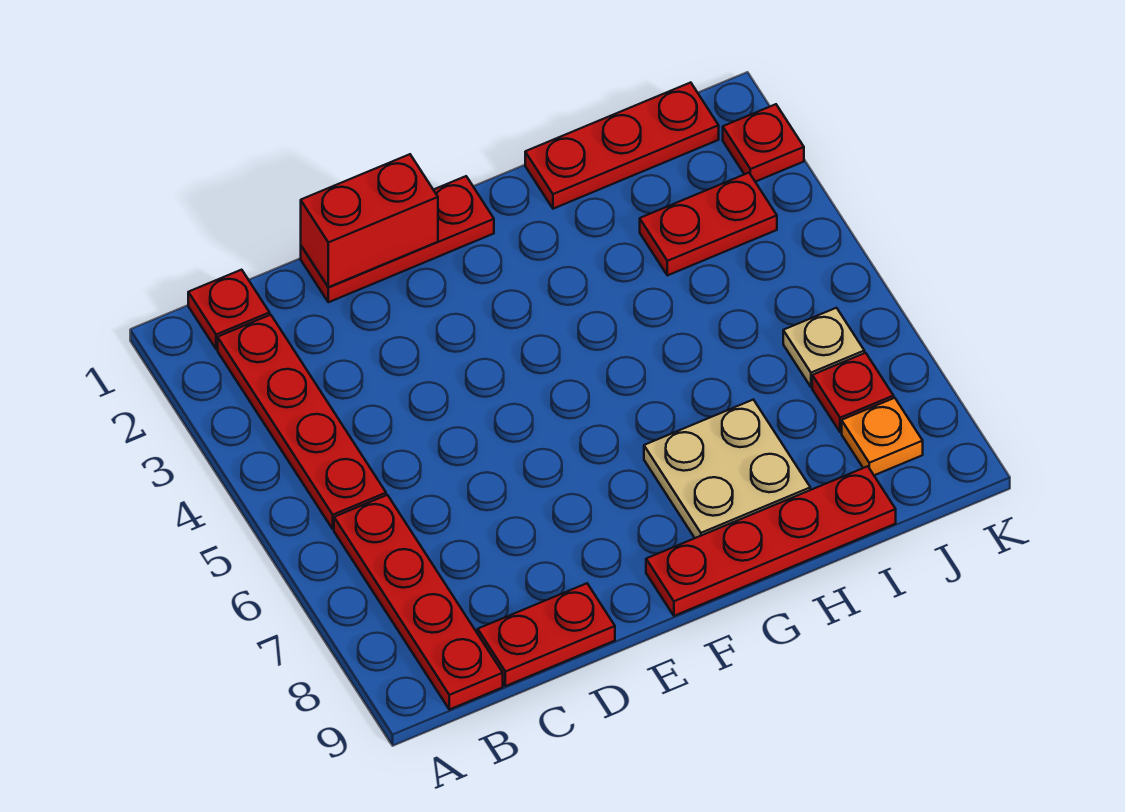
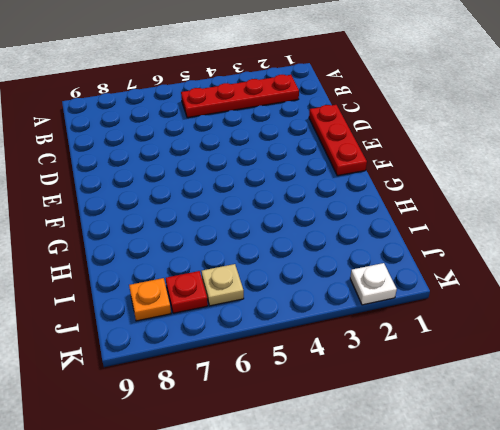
white 1x1 plate [350,263,397,305] -> red 1x1 plate [723,104,804,182]
none -> red 1x1 plate [188,270,270,349]
none -> red 1x4 plate [334,495,503,709]
none -> red 1x2 plate [478,583,615,686]

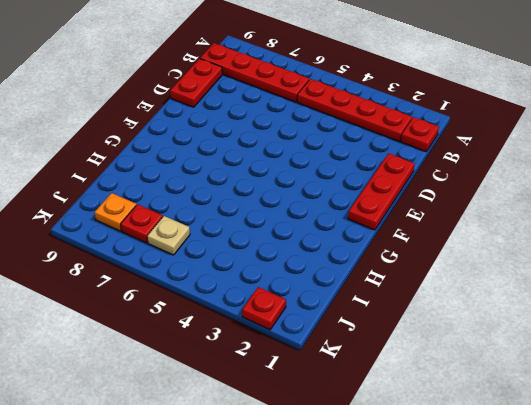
none -> red 1x4 plate [646,466,896,616]
none -> tan 2x2 plate [644,400,810,538]
none -> red 1x3 plate [525,83,719,209]

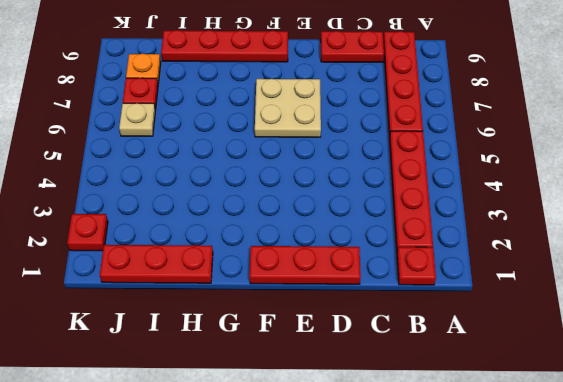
tan 2x2 plate [255,79,321,137] -> tan 2x2 plate moved to [644,400,810,538]
none -> red 1x2 plate [640,173,777,275]
none -> red 1x2 brick [301,154,438,287]

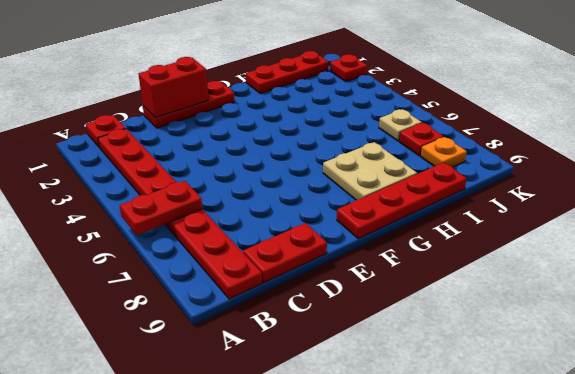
red 1x2 plate [120,181,202,235] -> red 1x2 plate moved to [640,173,777,275]

